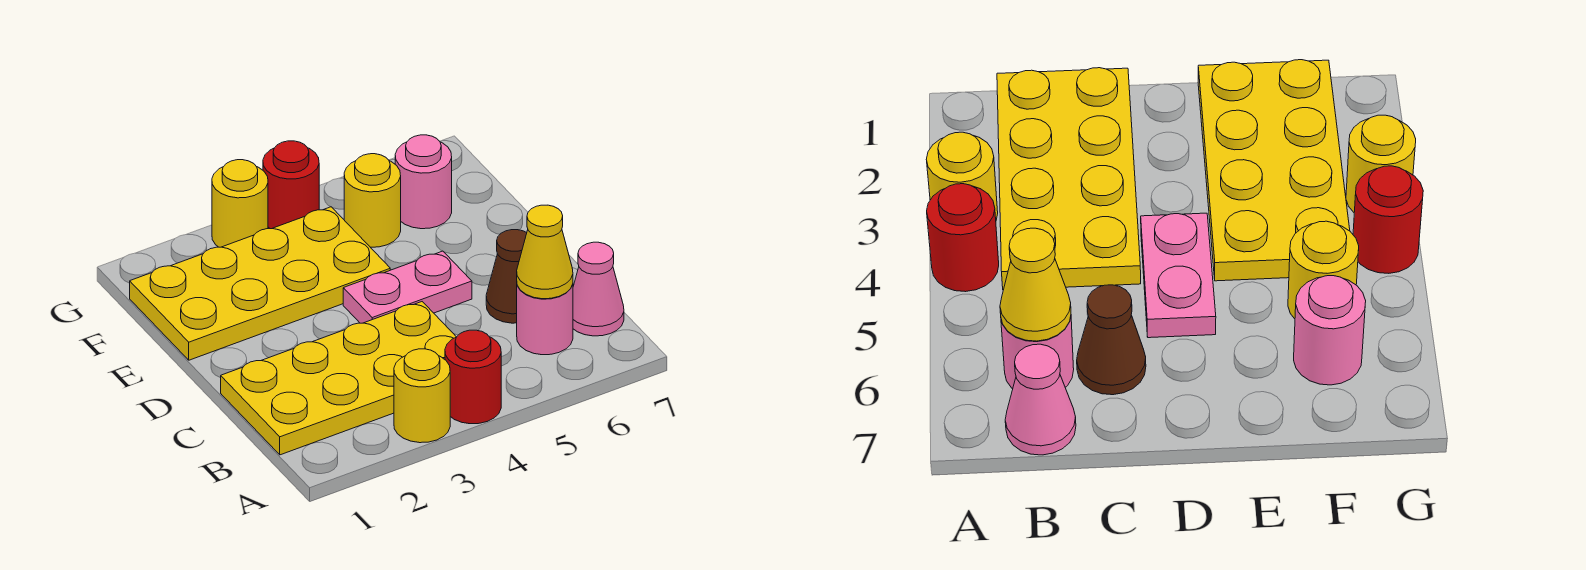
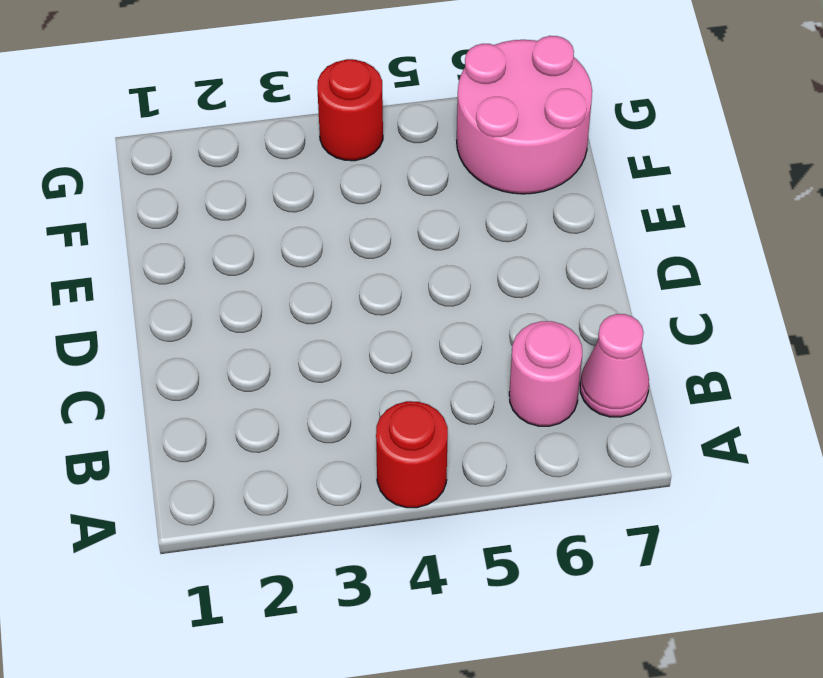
pink 2x2 round brick [457,36,592,194] -> pink 1x1 round brick [395,135,452,229]
none -> yellow 1x1 round brick [394,349,450,443]
none -> yellow 2x4 plate [221,302,456,455]
none -> brown 1x1 cone [486,230,527,323]

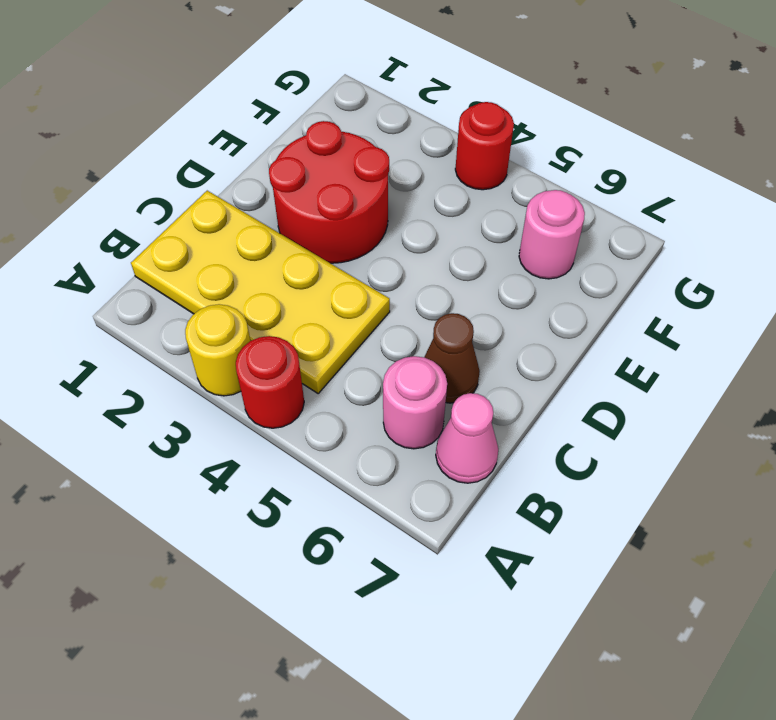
red 2x2 round brick [269,121,389,263] -> yellow 2x4 plate [130,207,390,360]
none -> pink 1x2 plate [343,251,472,323]
none -> yellow 1x1 round brick [344,154,401,247]
none -> yellow 1x1 round brick [212,160,268,247]

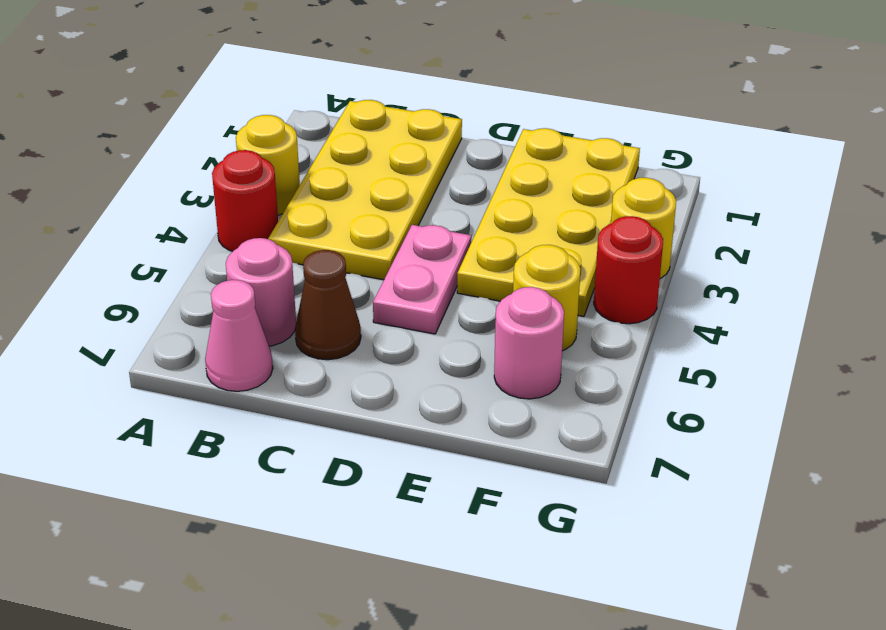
none -> yellow 1x1 cone [517,205,573,299]

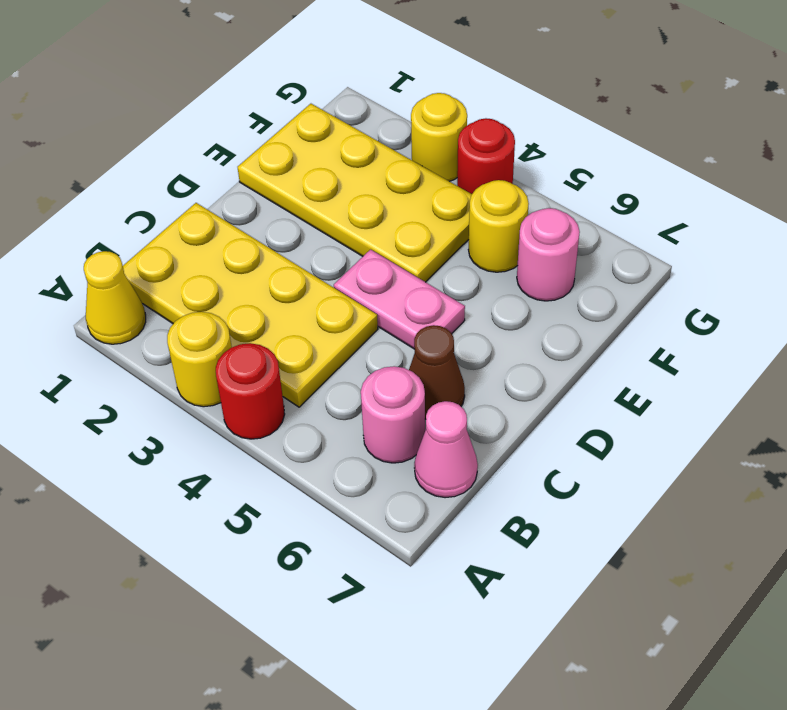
yellow 1x1 cone [84,251,146,344] -> yellow 1x1 cone moved to [517,205,573,299]

